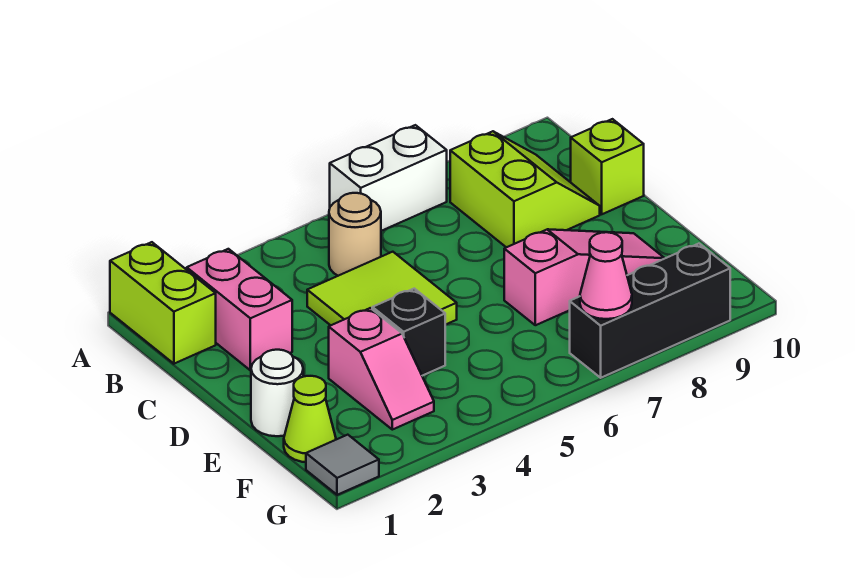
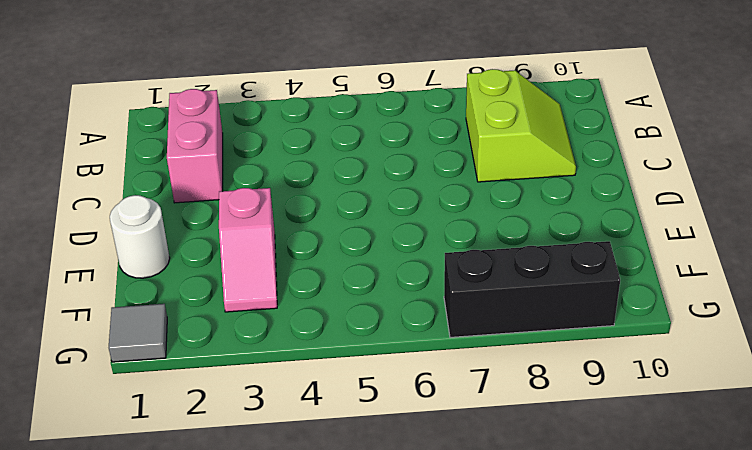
none -> lime 1x2 brick [110,242,216,364]
none -> white 1x2 brick [330,125,447,231]
none -> tan 1x1 round brick [329,193,381,276]

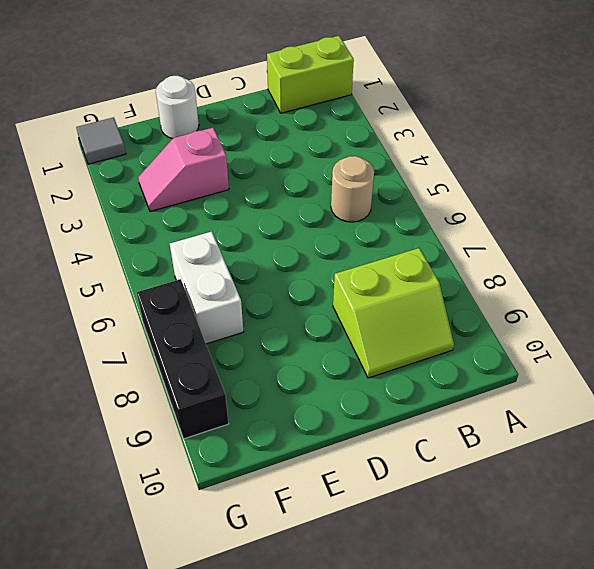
white 1x2 brick [170,231,243,344] -> white 1x2 brick moved to [330,125,447,231]
none -> pink 1x2 brick [187,249,292,370]
none -> lime 2x2 tile [307,252,457,325]
none -> lime 1x1 brick [571,119,644,214]

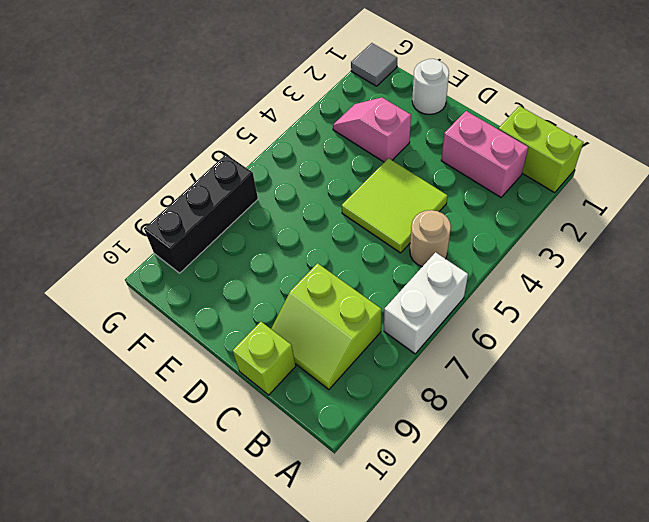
none -> black 1x1 brick [372,289,445,376]
none -> pink 1x3 slope [504,229,665,325]
none -> lime 1x1 cone [284,376,336,462]

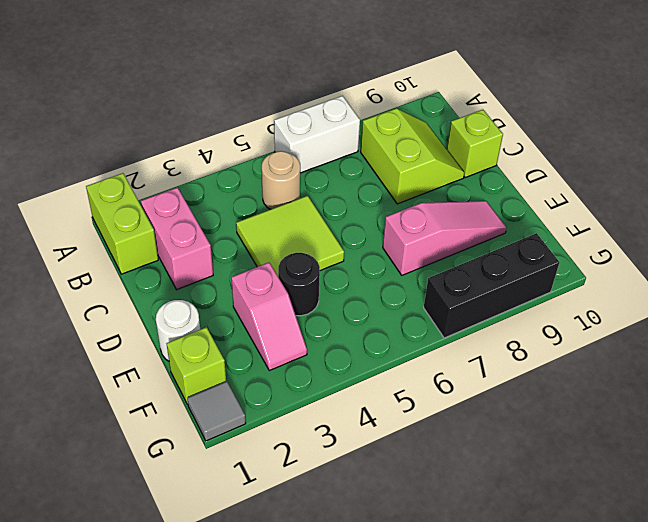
black 1x1 round brick [278,253,320,316] -> black 1x1 brick [372,289,445,376]
lime 1x1 brick [167,327,226,405] -> lime 1x1 cone [284,376,336,462]
none -> pink 1x1 cone [580,232,632,319]

